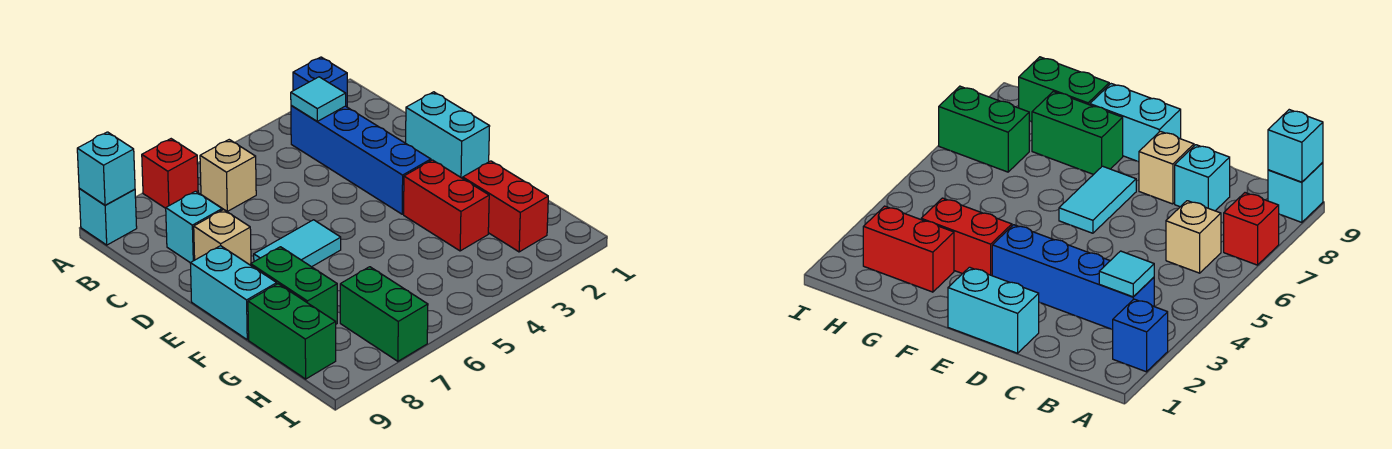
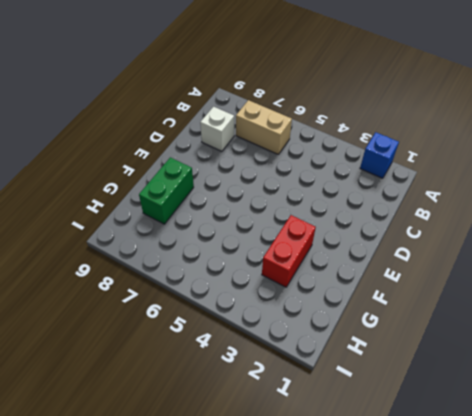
tan 1x2 brick [236,100,292,154] -> tan 1x1 brick [200,140,256,211]
white 1x1 brick [200,107,234,151] -> cyan 1x1 brick [166,191,222,263]
none -> red 1x1 brick [142,139,198,208]
none -> cyan 1x1 brick [79,189,137,245]
none -> blue 1x4 brick [291,105,431,214]

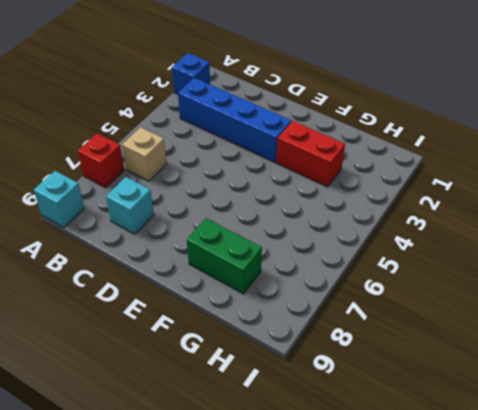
none -> cyan 1x2 brick [406,92,490,178]
none -> tan 1x1 brick [194,209,251,265]
none -> cyan 1x2 tile [254,220,341,267]

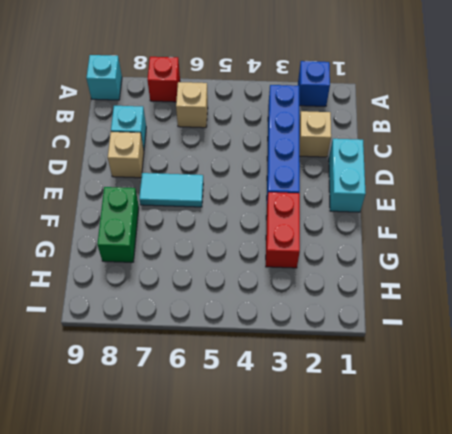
tan 1x1 brick [299,111,331,157] -> none
none -> cyan 1x2 brick [190,246,277,340]
none -> red 1x2 brick [463,161,548,252]
none -> green 1x2 brick [248,284,336,379]

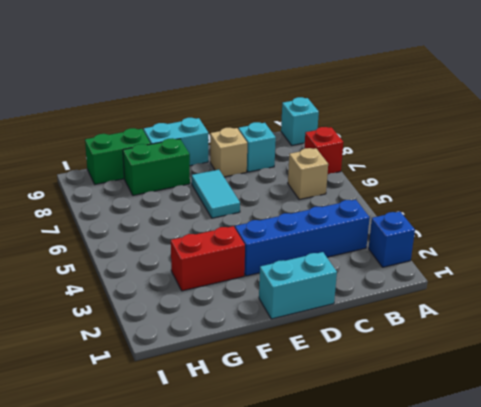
none -> red 1x2 brick [463,161,548,252]
none -> green 1x2 brick [340,267,428,361]
none -> cyan 1x1 brick [77,132,135,205]

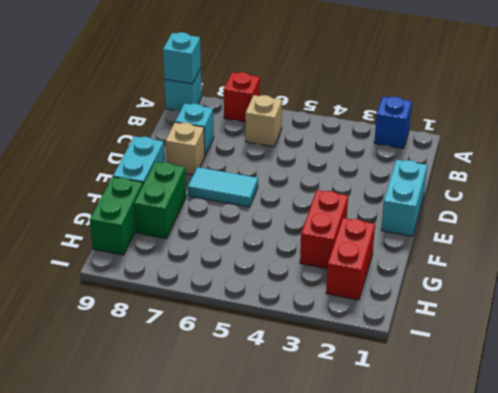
none -> blue 1x4 brick [291,105,431,214]
none -> green 1x2 brick [340,267,428,361]
none -> cyan 1x1 tile [291,77,346,121]

